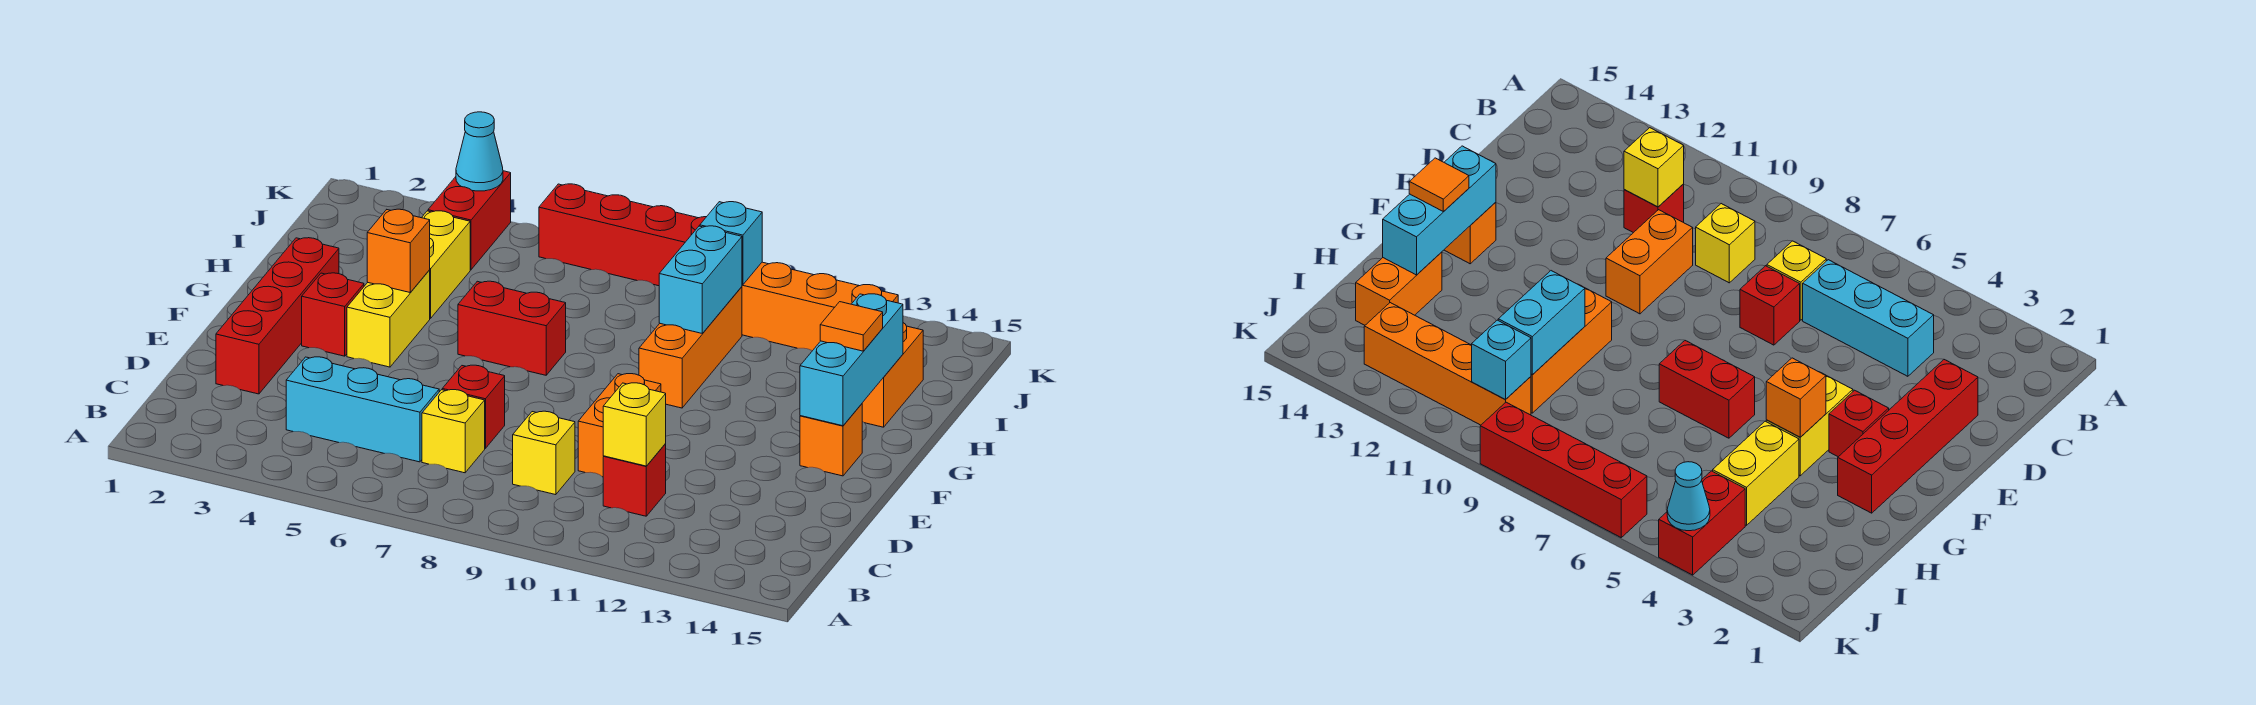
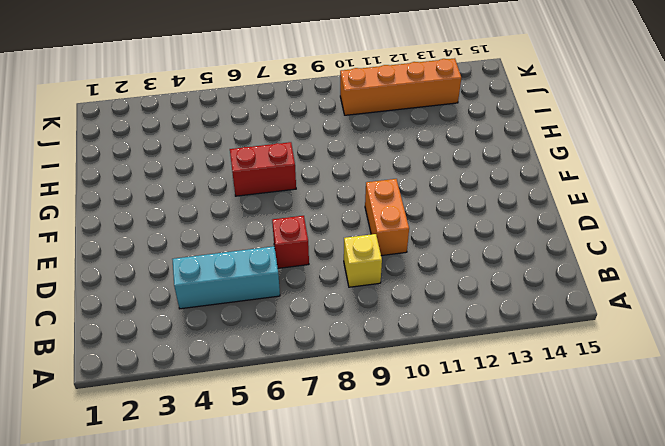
none -> yellow 1x1 brick [422,390,485,473]
none -> red 1x1 brick [603,444,666,516]
none -> red 1x4 brick [216,238,339,394]

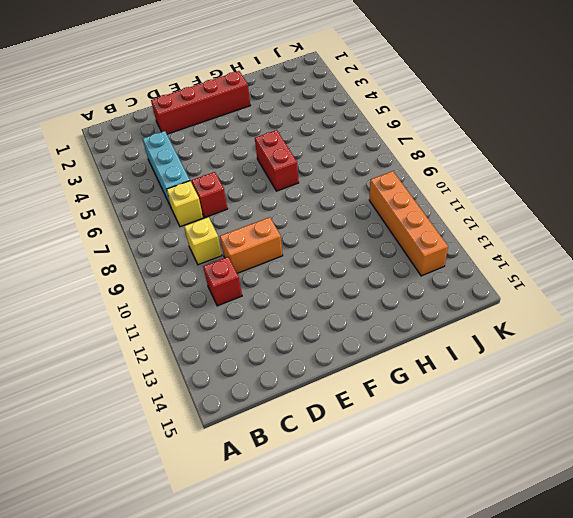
none -> red 1x1 brick [302,273,364,356]
none -> yellow 1x2 brick [347,270,430,367]
none -> orange 1x1 brick [800,404,862,476]

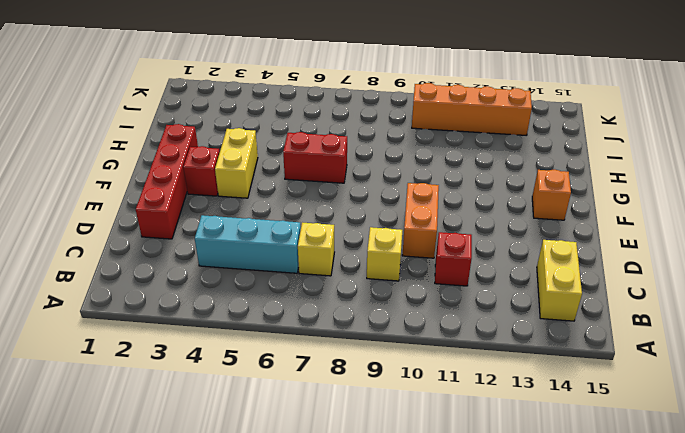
yellow 1x2 brick [537,240,582,321] -> yellow 1x2 brick moved to [422,211,470,318]
none -> red 1x1 brick [442,365,505,449]
none -> orange 1x3 brick [639,287,742,408]
none -> orange 1x2 brick [862,323,923,427]

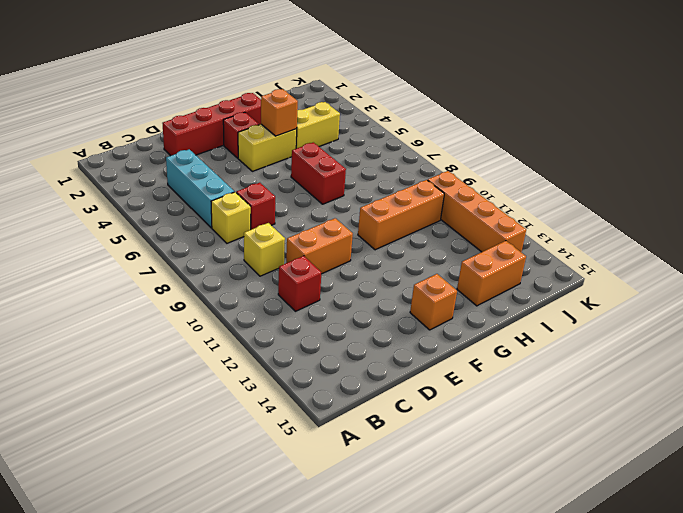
none -> red 1x2 brick [428,171,511,270]
none -> red 1x4 brick [539,184,706,286]
none -> yellow 1x1 brick [603,383,666,466]

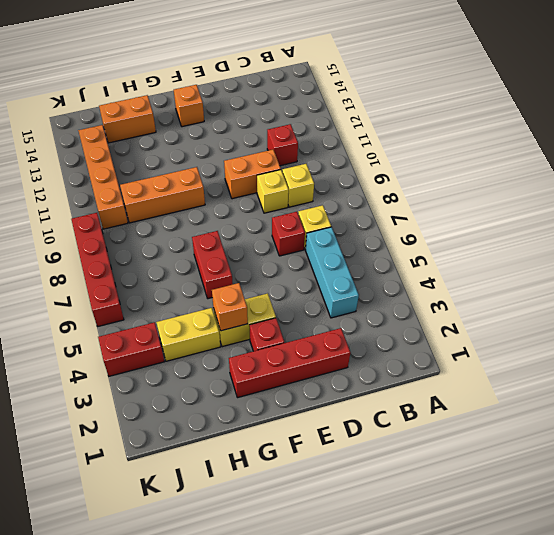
yellow 1x1 brick [257,170,289,213] -> yellow 1x1 brick moved to [603,383,666,466]
none -> cyan 1x3 brick [800,294,903,426]
none -> cyan 1x2 brick [659,226,742,334]
none -> cyan 1x1 brick [700,202,762,285]

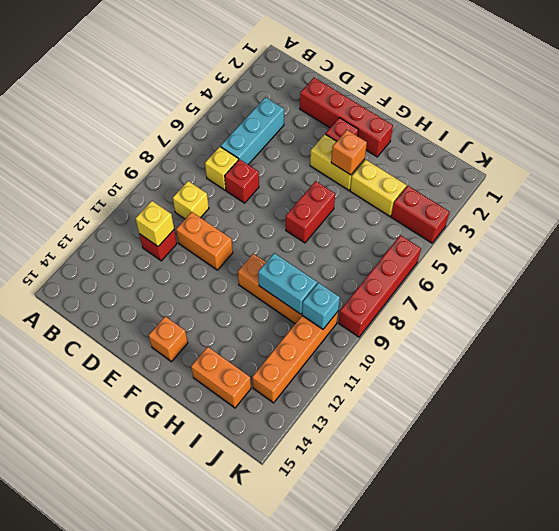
none -> cyan 1x3 brick [800,294,903,426]
none -> cyan 1x1 cone [456,112,503,191]
none -> orange 1x1 tile [820,302,883,351]

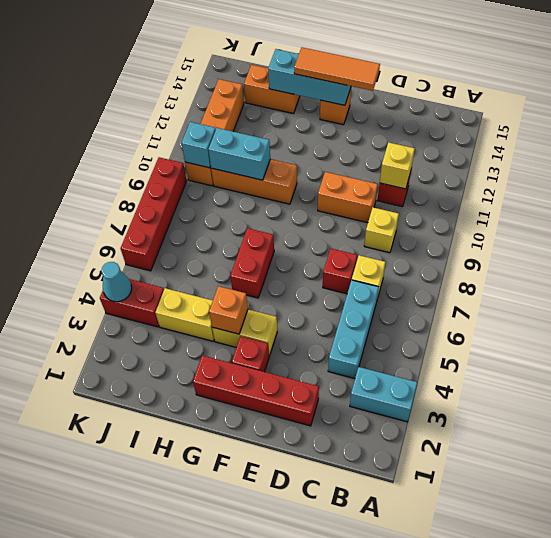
cyan 1x2 brick [350,367,418,422] -> none
orange 1x3 tile [294,48,380,91] -> orange 1x1 tile [820,302,883,351]

